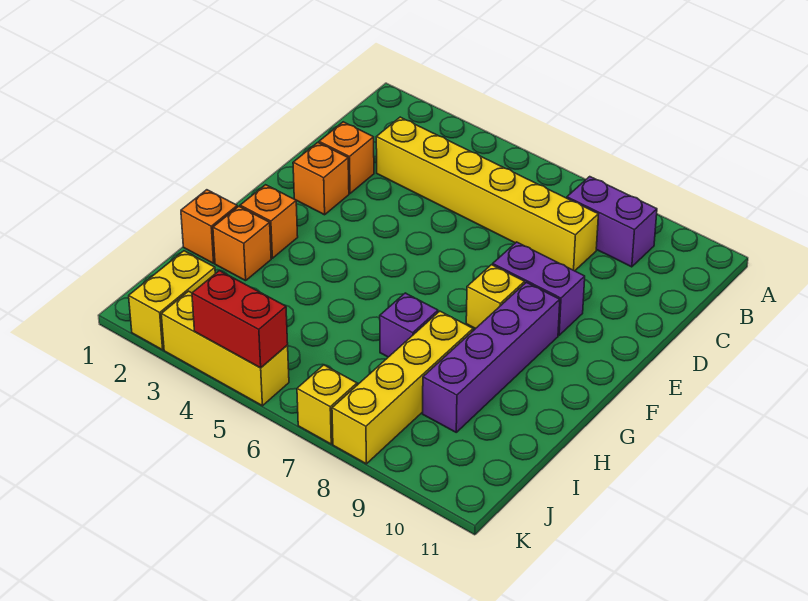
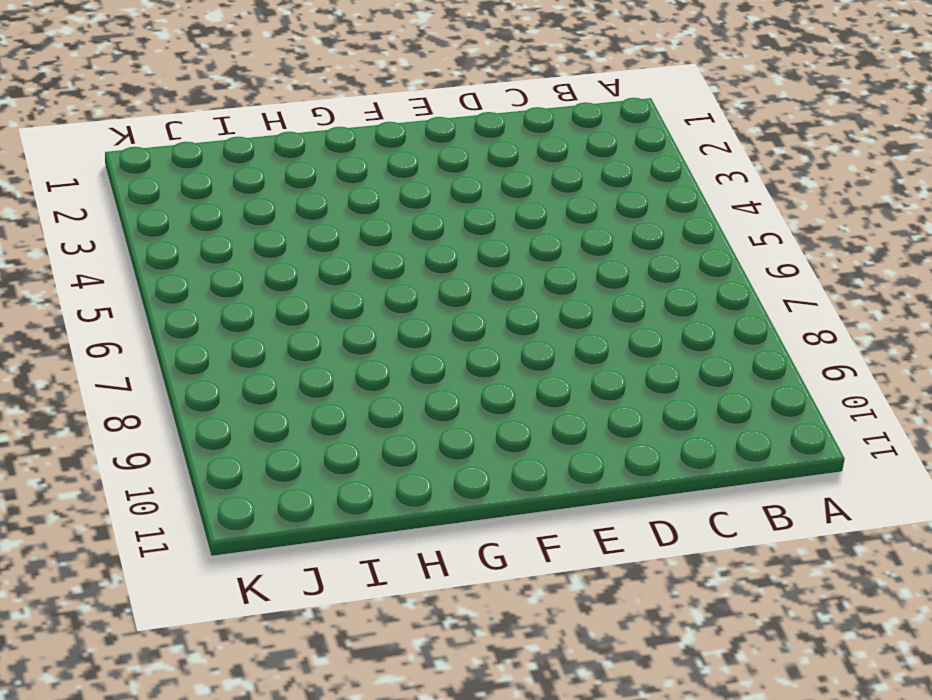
none -> purple 1x2 brick [567,177,657,267]
none -> yellow 1x6 brick [376,117,598,271]
none -> orange 1x1 brick [319,122,374,193]

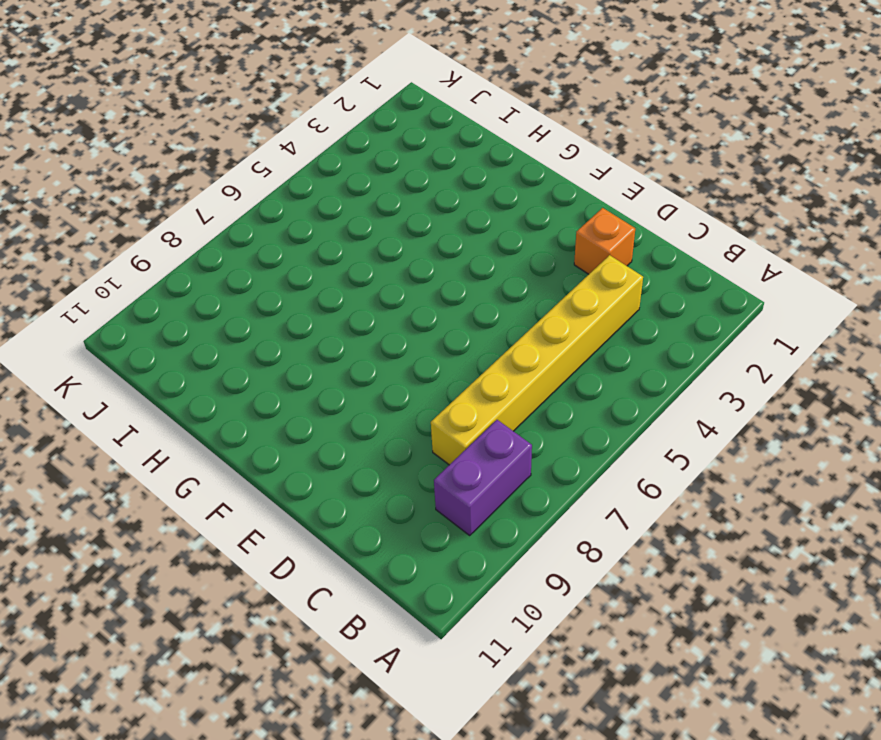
none -> orange 1x1 brick [293,143,349,215]
none -> purple 1x2 brick [493,242,585,335]
none -> yellow 1x1 brick [466,265,525,329]

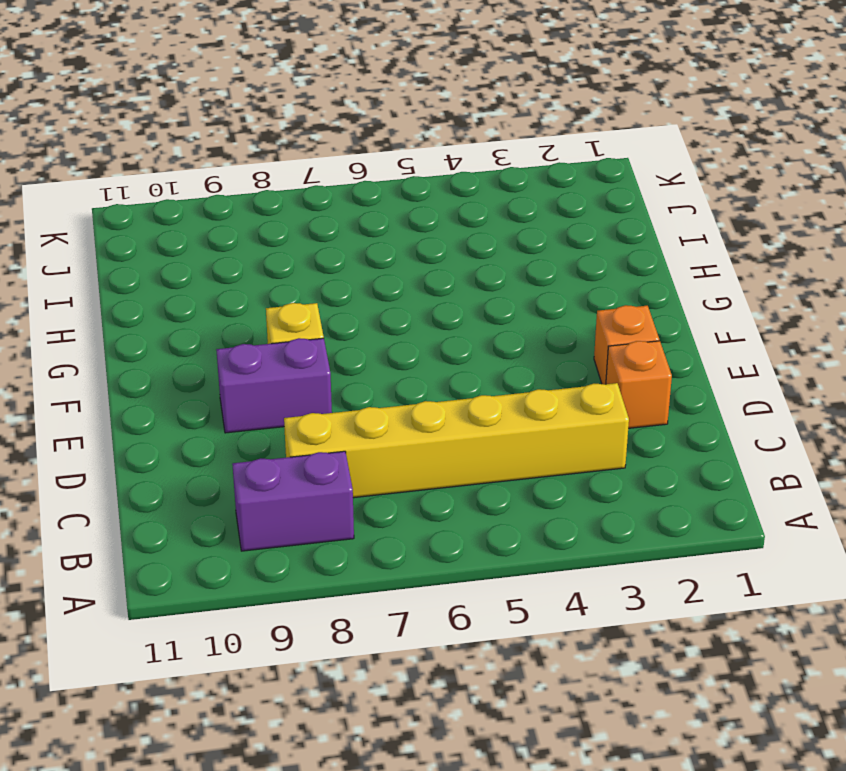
none -> purple 1x4 brick [423,282,560,432]
none -> orange 1x1 brick [240,185,298,258]
none -> orange 1x1 brick [181,190,237,263]

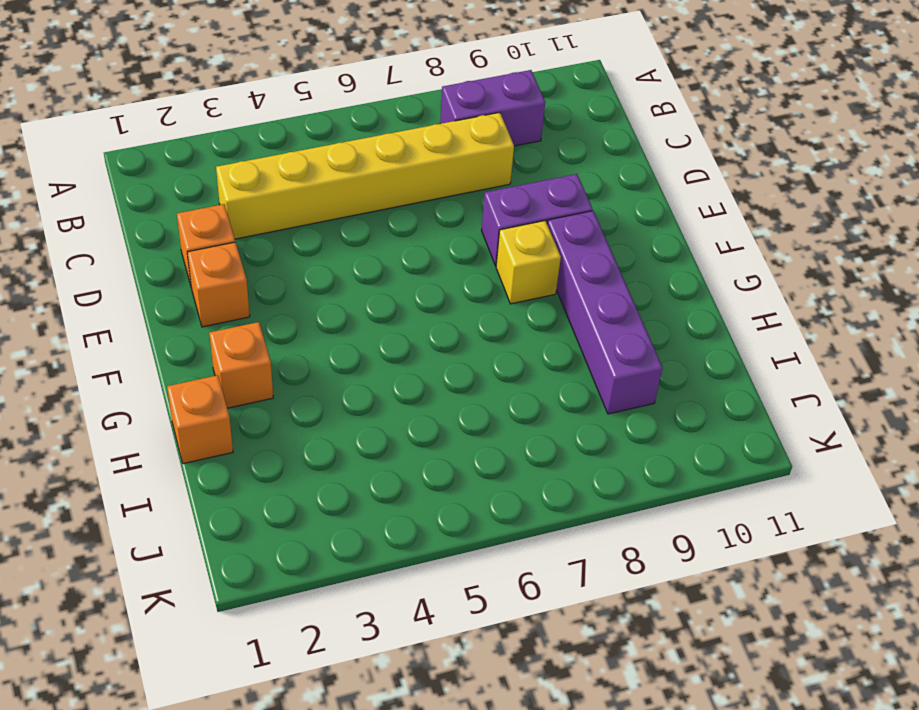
none -> orange 1x1 brick [213,206,271,281]
none -> purple 1x1 brick [380,293,438,357]
none -> yellow 1x4 brick [332,311,473,464]

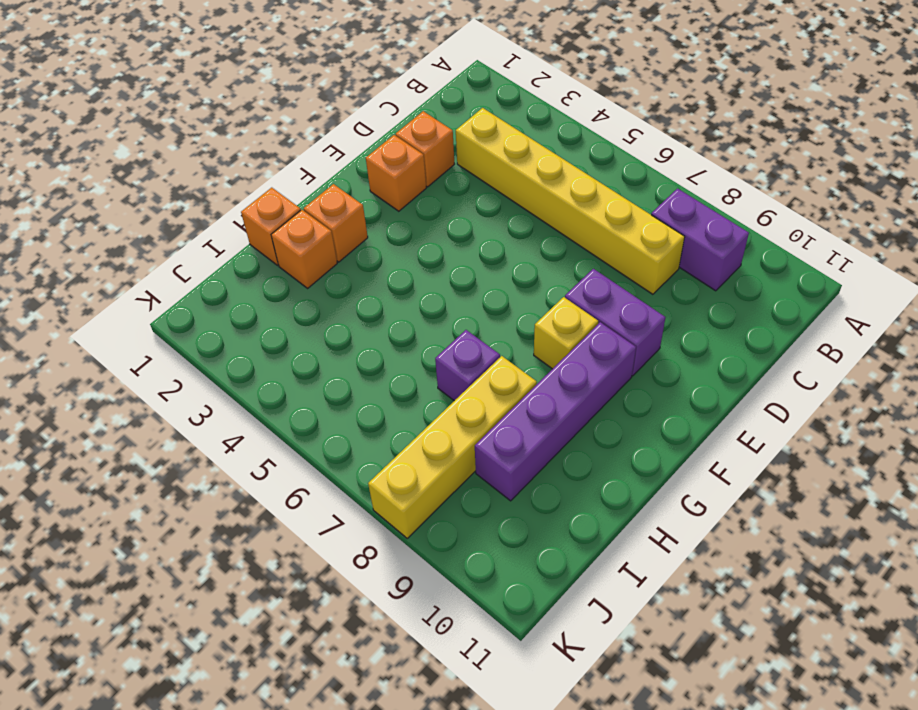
none -> yellow 1x2 brick [129,251,215,350]
none -> yellow 1x3 brick [161,291,289,406]
none -> yellow 1x1 brick [297,365,357,444]

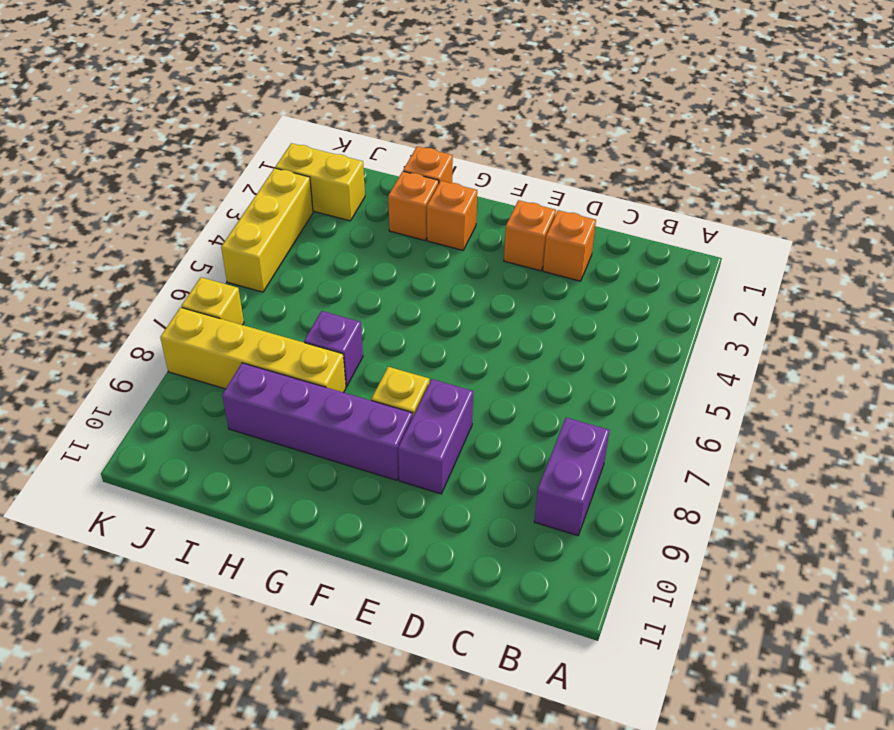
none -> yellow 1x6 brick [376,117,598,271]
none -> red 1x2 brick [192,271,288,368]

